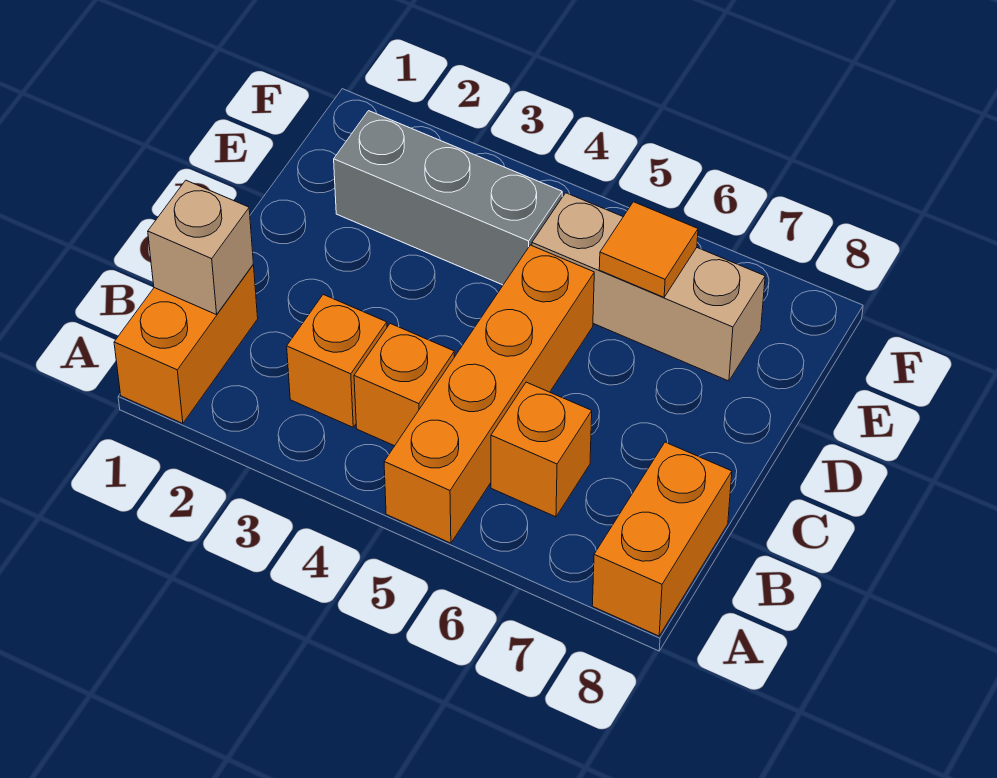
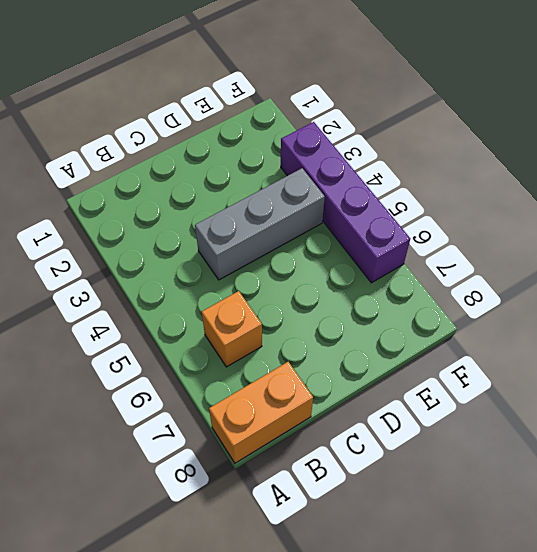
grey 1x3 brick [195,168,325,280] -> grey 1x3 brick turned to [334,111,562,285]
purple 1x4 brick [281,122,410,283] -> none
none -> orange 1x2 brick [114,265,258,424]
none -> orange 1x4 brick [384,245,594,543]

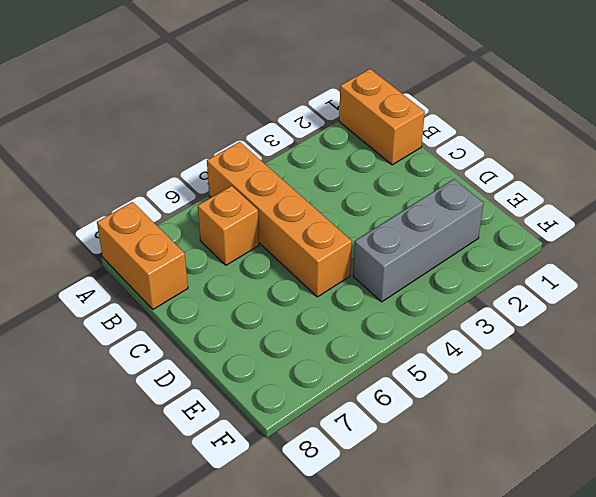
none -> orange 1x1 brick [287,295,387,427]
none -> orange 1x1 brick [354,324,454,446]

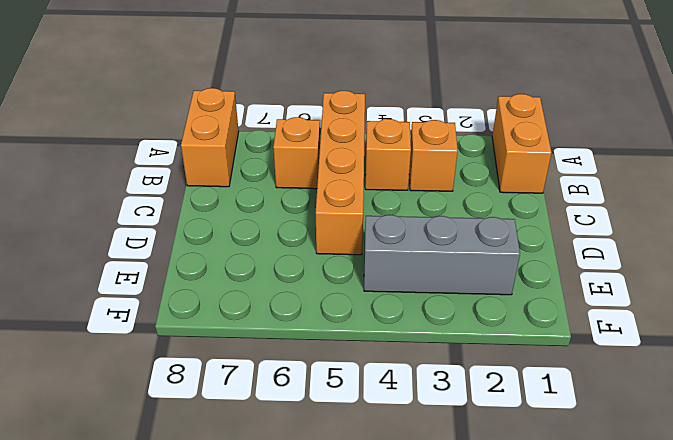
none -> tan 1x3 brick [532,193,765,381]
none -> tan 1x1 brick [148,180,253,315]

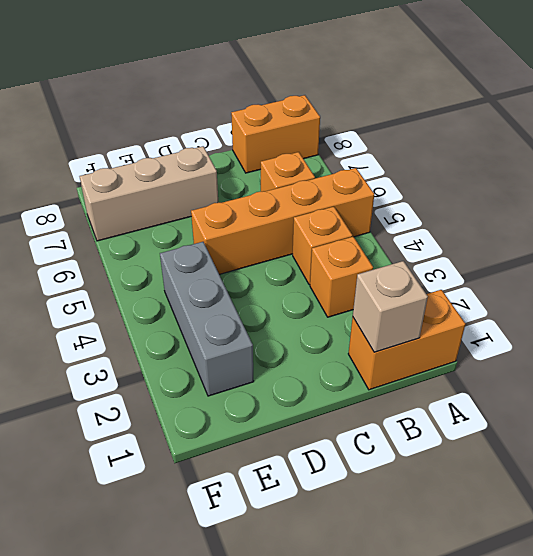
tan 1x3 brick [79,146,218,241] -> tan 1x3 brick turned to [532,193,765,381]
none -> orange 1x1 tile [599,202,698,297]

